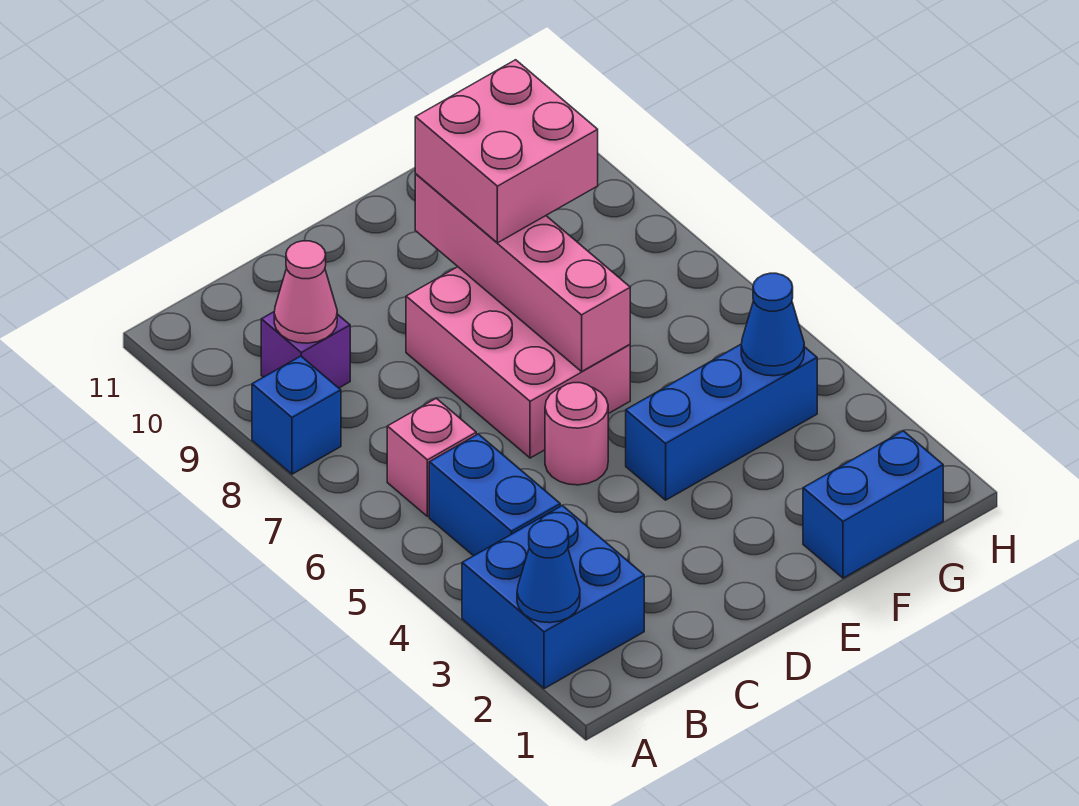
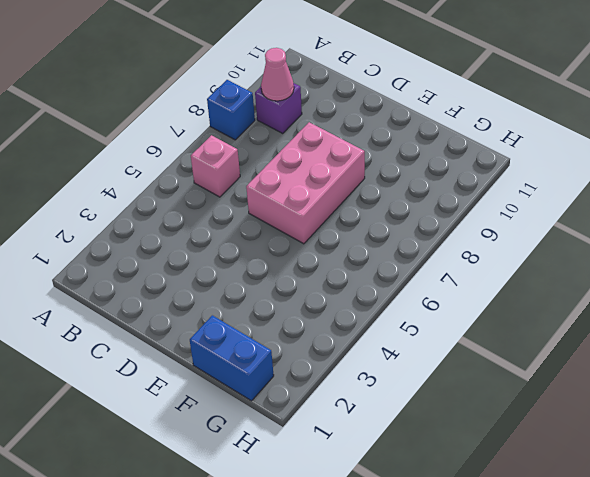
none -> blue 2x2 brick [462,505,644,689]
none -> blue 1x2 brick [429,434,560,556]
none -> pink 1x1 round brick [545,383,608,485]

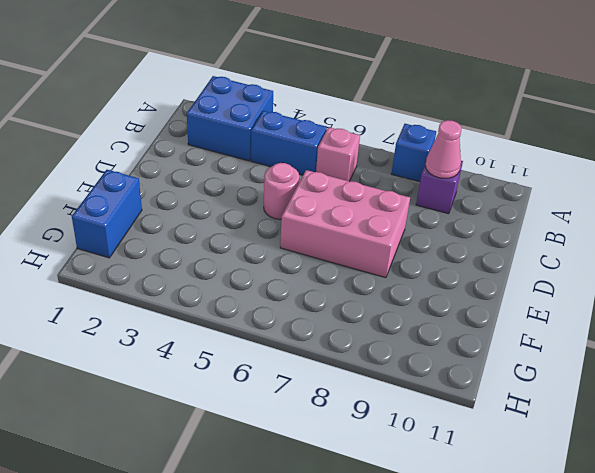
none -> blue 1x3 brick [626,344,817,500]
none -> blue 1x1 cone [517,520,580,623]
none -> pink 1x4 brick [415,174,630,371]

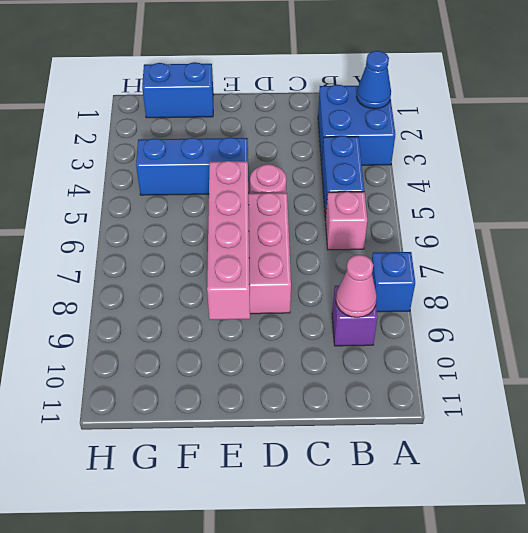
none -> blue 1x1 cone [741,273,804,376]
none -> pink 2x2 brick [415,60,598,243]

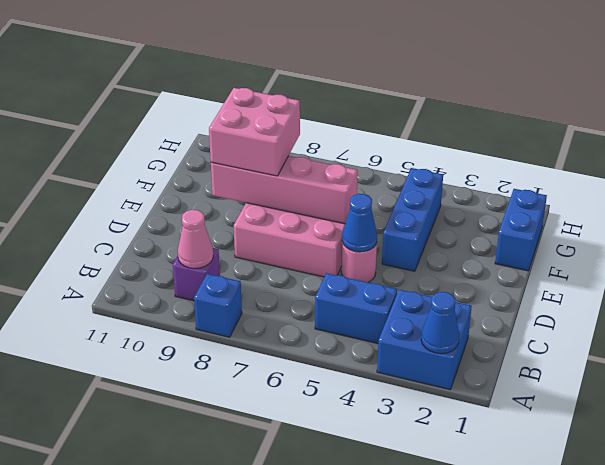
blue 1x1 cone [342,194,377,252] -> blue 1x1 cone moved to [741,273,804,376]
none -> pink 1x1 brick [387,398,476,516]

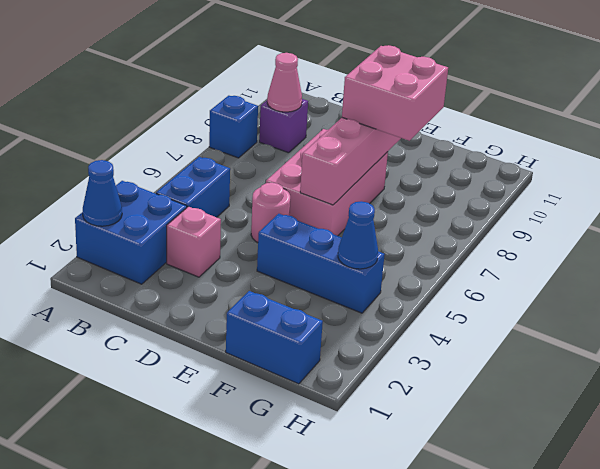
pink 1x1 brick [167,207,221,277] -> pink 1x1 brick moved to [387,398,476,516]

